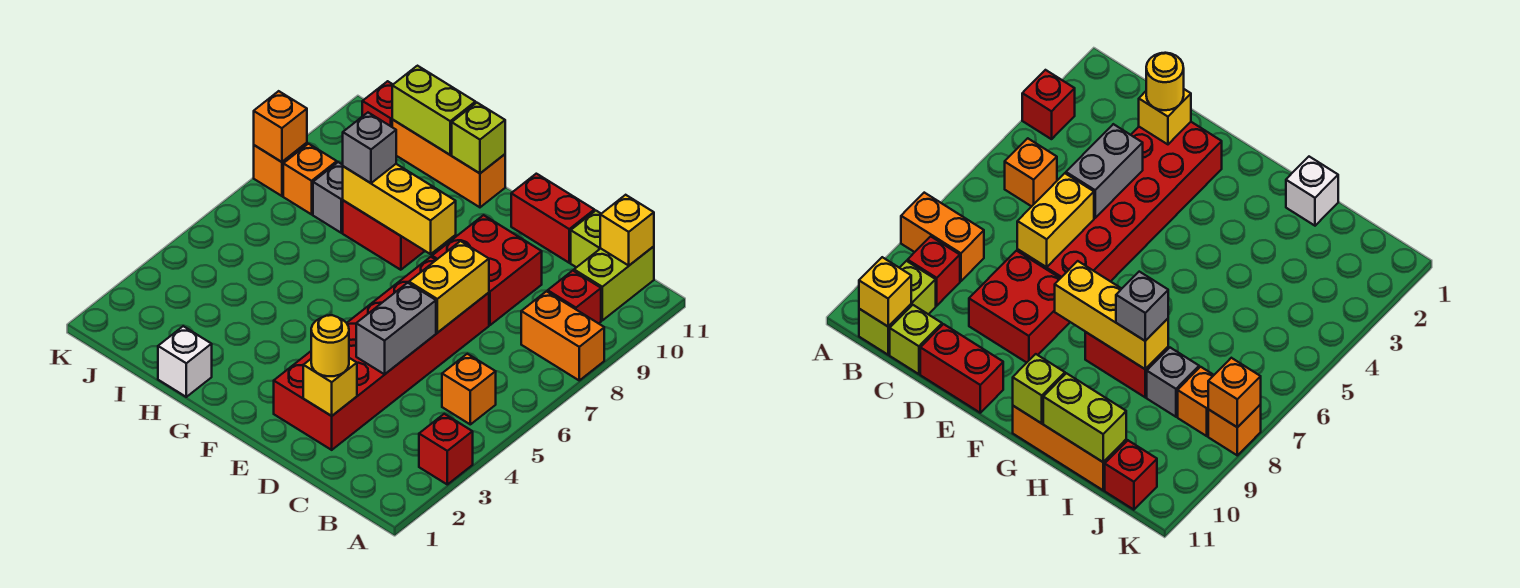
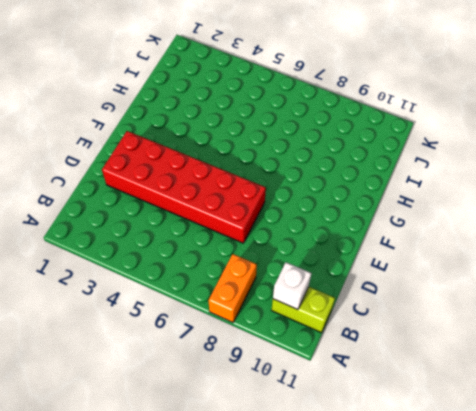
white 1x1 brick [273,262,311,310] -> white 1x1 brick moved to [158,326,212,397]
none -> red 1x1 brick [419,414,473,484]
none -> orange 1x1 brick [442,354,496,424]
none -> red 1x1 brick [548,271,601,324]

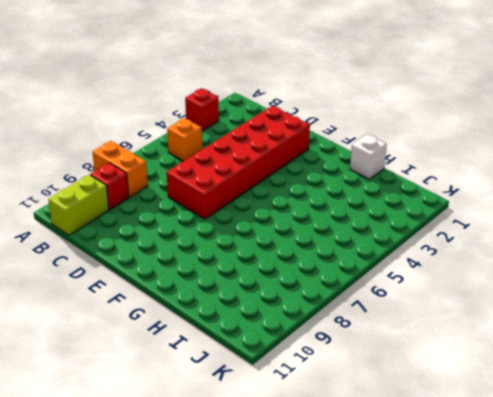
none -> lime 1x1 brick [571,211,601,267]
none -> red 2x2 brick [432,215,542,325]
none -> red 1x2 brick [511,174,594,263]

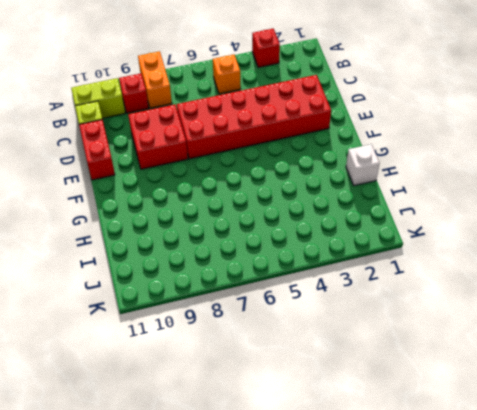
none -> red 1x2 brick [343,200,424,270]
none -> orange 1x3 brick [392,120,505,207]
none -> grey 1x1 brick [313,162,343,233]

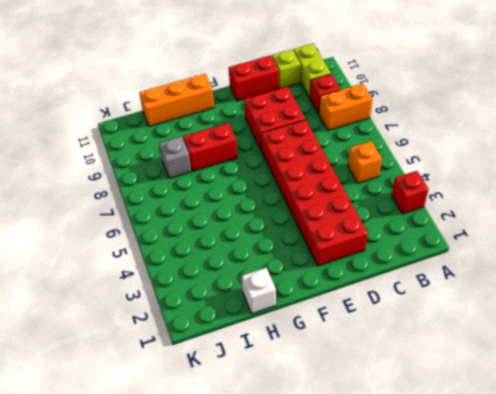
none -> orange 1x1 brick [283,144,337,214]
none -> red 1x1 brick [362,81,393,127]
none -> orange 1x1 brick [254,143,307,196]

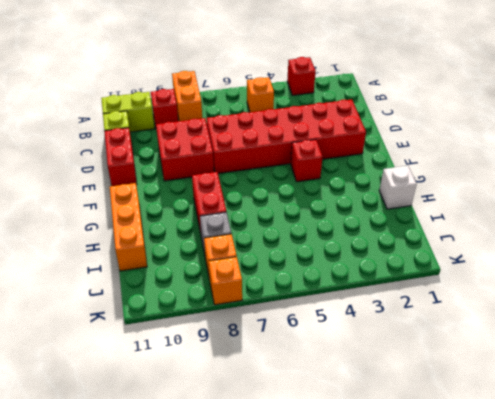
red 1x1 brick [291,139,322,182] -> red 1x1 brick moved to [362,81,393,127]
none -> yellow 1x1 brick [600,195,654,265]
none -> yellow 1x1 brick [303,358,357,416]
none -> grey 1x2 brick [356,283,436,374]

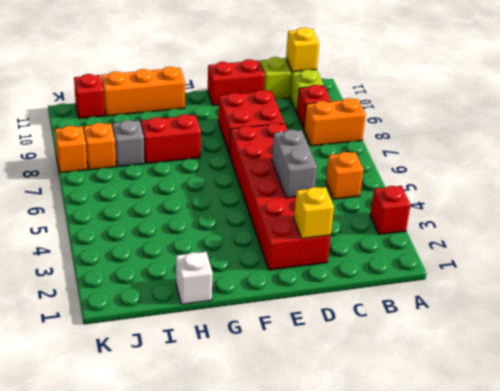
none -> yellow 1x2 brick [409,241,489,333]
none -> yellow 1x3 brick [343,164,456,254]
none -> lime 1x1 brick [452,103,505,173]

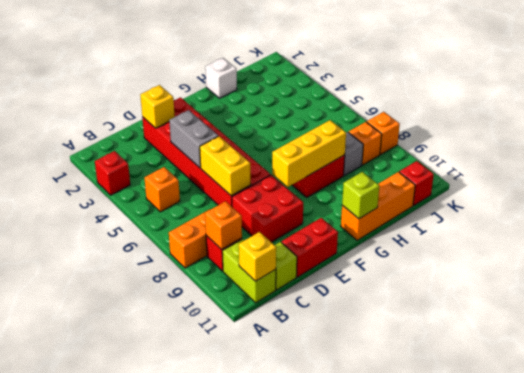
orange 1x1 brick [205,201,242,249] -> orange 1x1 brick moved to [254,91,307,162]
none -> lime 1x2 brick [392,66,475,155]
none -> yellow 1x1 round brick [311,315,349,376]
none -> grey 1x1 brick [343,113,396,183]

